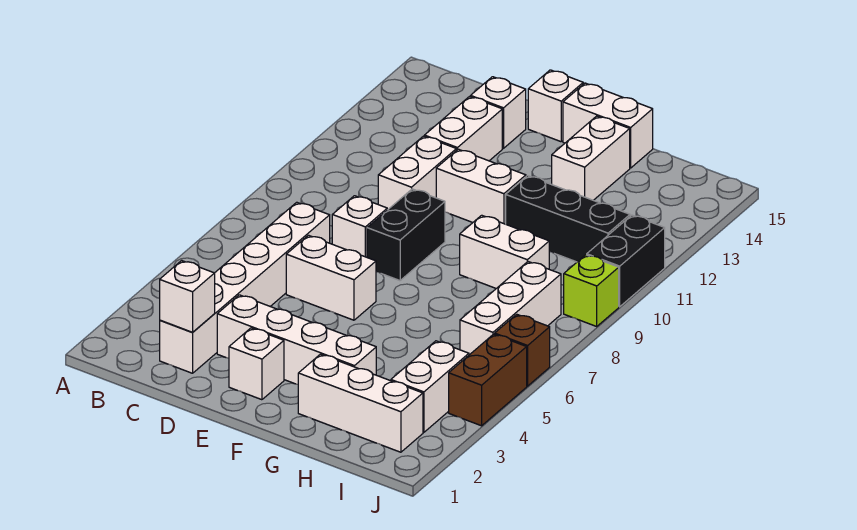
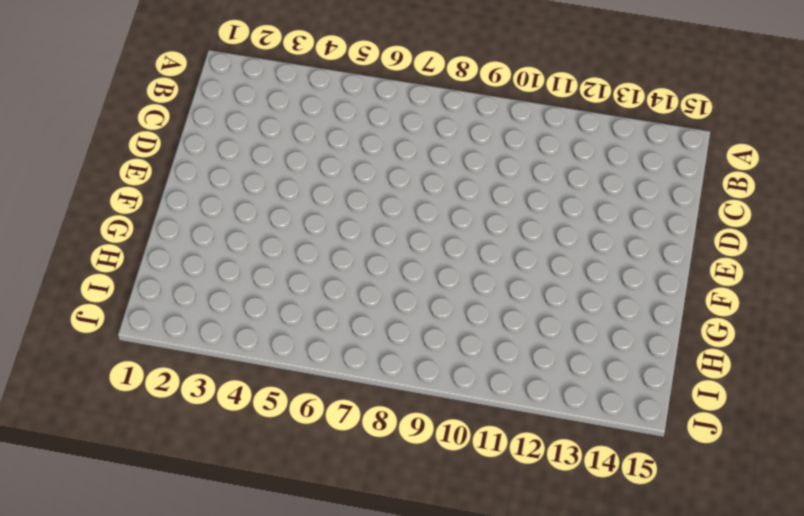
none -> white 1x6 brick [160,202,330,373]
none -> white 1x4 brick [217,295,376,384]
none -> white 1x2 brick [286,235,376,320]

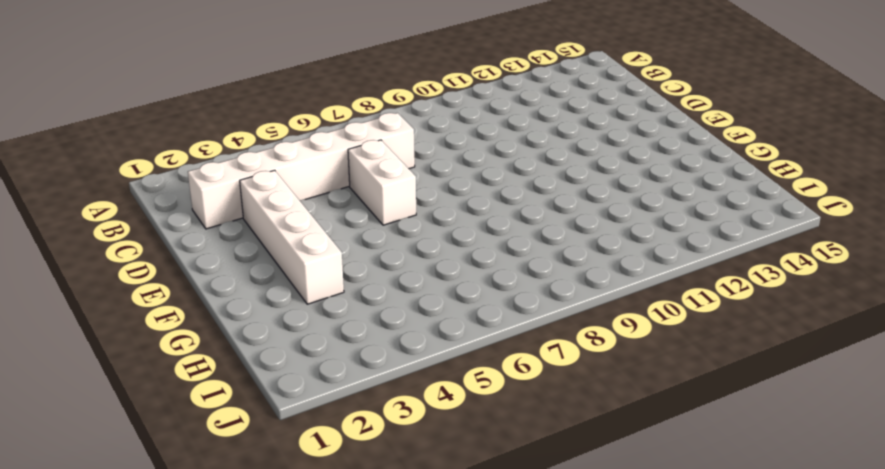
none -> white 1x1 brick [332,196,387,257]
none -> white 1x2 brick [378,136,456,210]
none -> white 1x2 brick [425,97,502,161]

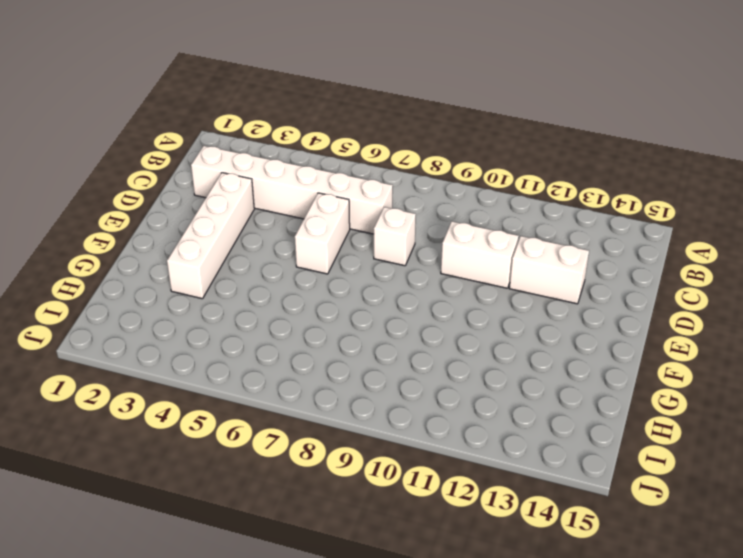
none -> white 1x1 brick [471,77,526,148]
none -> white 1x1 brick [229,328,284,400]
none -> black 1x2 brick [367,189,445,281]

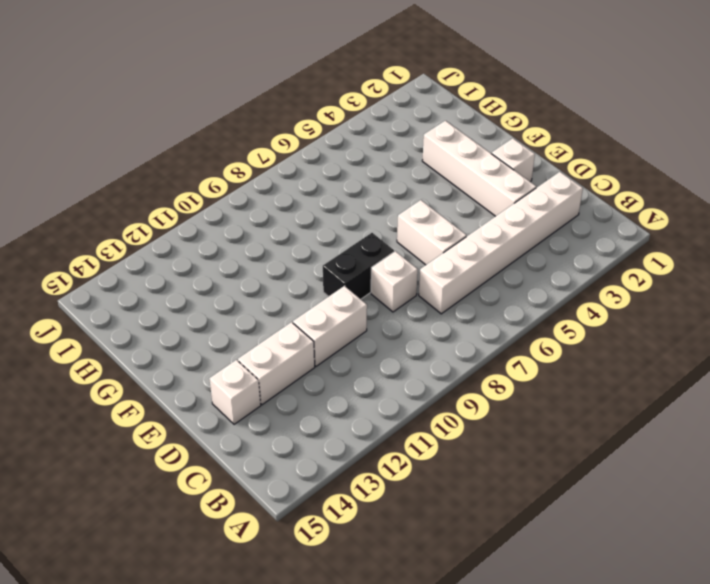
none -> white 1x2 brick [436,149,526,224]
none -> white 1x1 brick [528,70,583,142]
none -> white 1x2 brick [563,83,653,168]

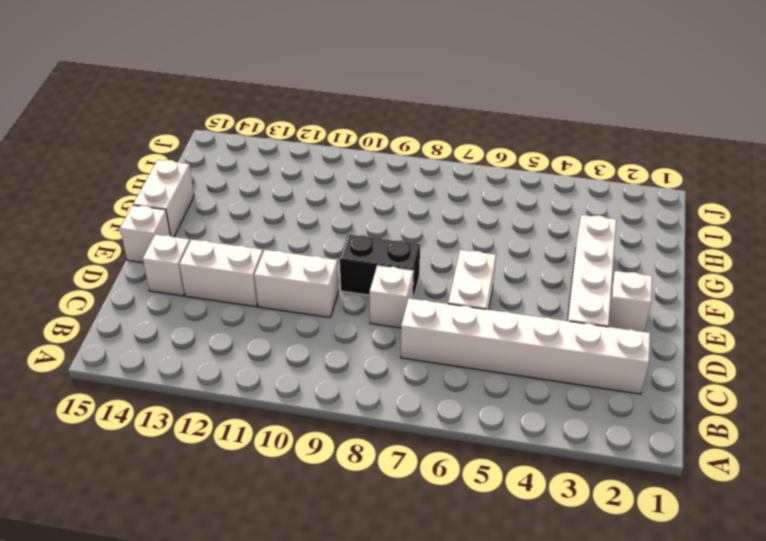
none -> white 1x2 brick [436,149,526,224]
none -> white 1x3 brick [298,354,423,452]
none -> white 1x2 brick [460,215,549,288]

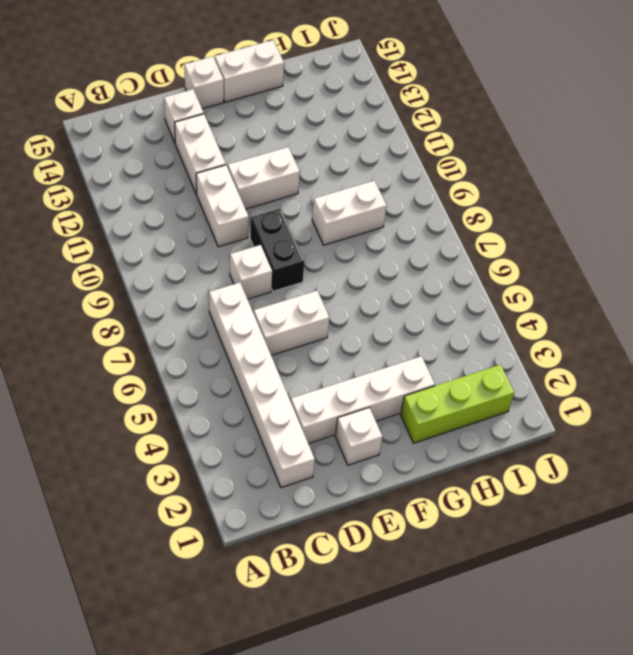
lime 1x3 brick [401,365,514,443] -> white 1x3 brick [298,354,423,452]
none -> black 1x3 brick [506,176,630,262]
none -> white 1x2 brick [552,116,630,200]
none -> white 1x2 brick [391,341,469,432]

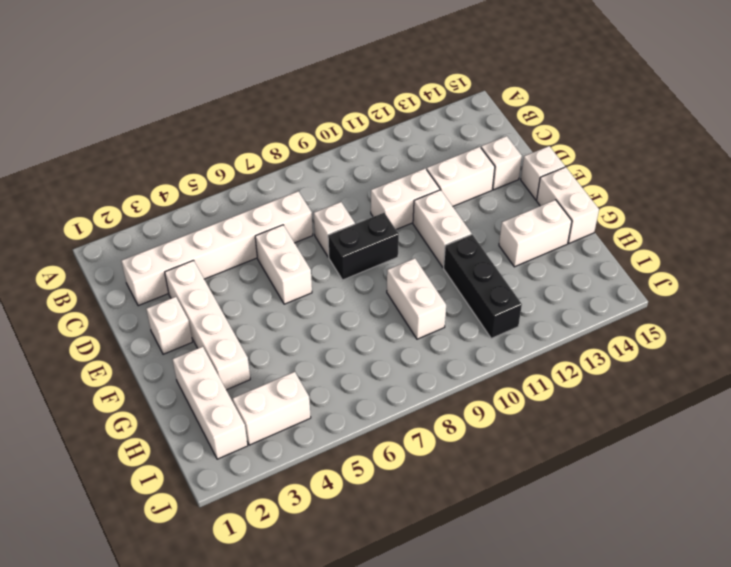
none -> white 1x3 brick [460,262,561,355]
none -> brown 1x2 brick [449,334,527,426]
none -> brown 1x1 brick [495,314,550,386]

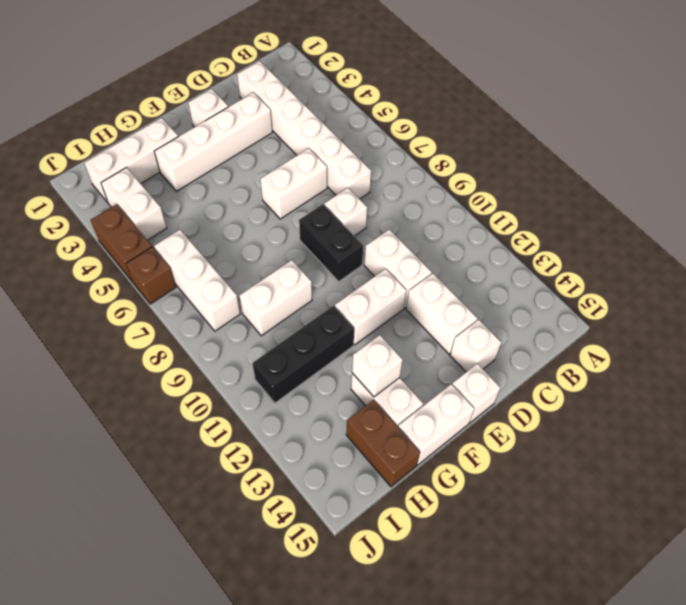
white 1x1 brick [352,335,403,397] -> white 1x1 brick moved to [160,261,215,332]
brown 1x2 brick [346,400,420,487] -> none
none -> lime 1x1 brick [564,255,619,326]
none -> black 1x2 brick [587,215,665,307]

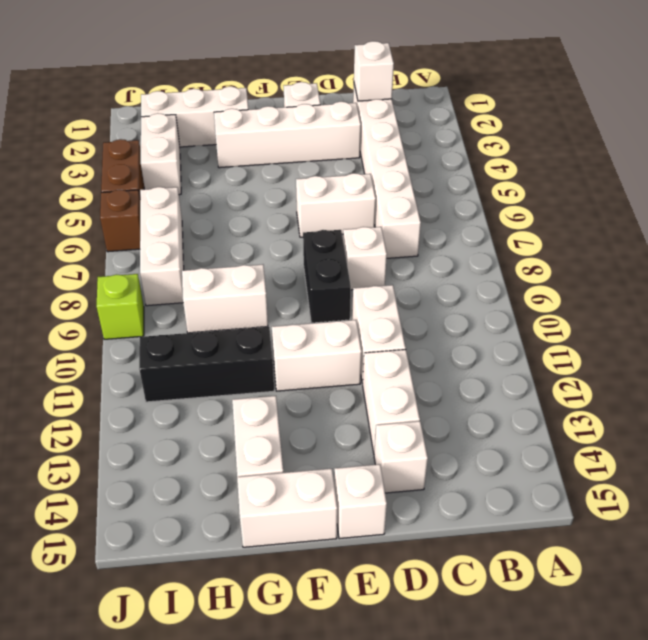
none -> black 1x2 brick [587,215,665,307]

